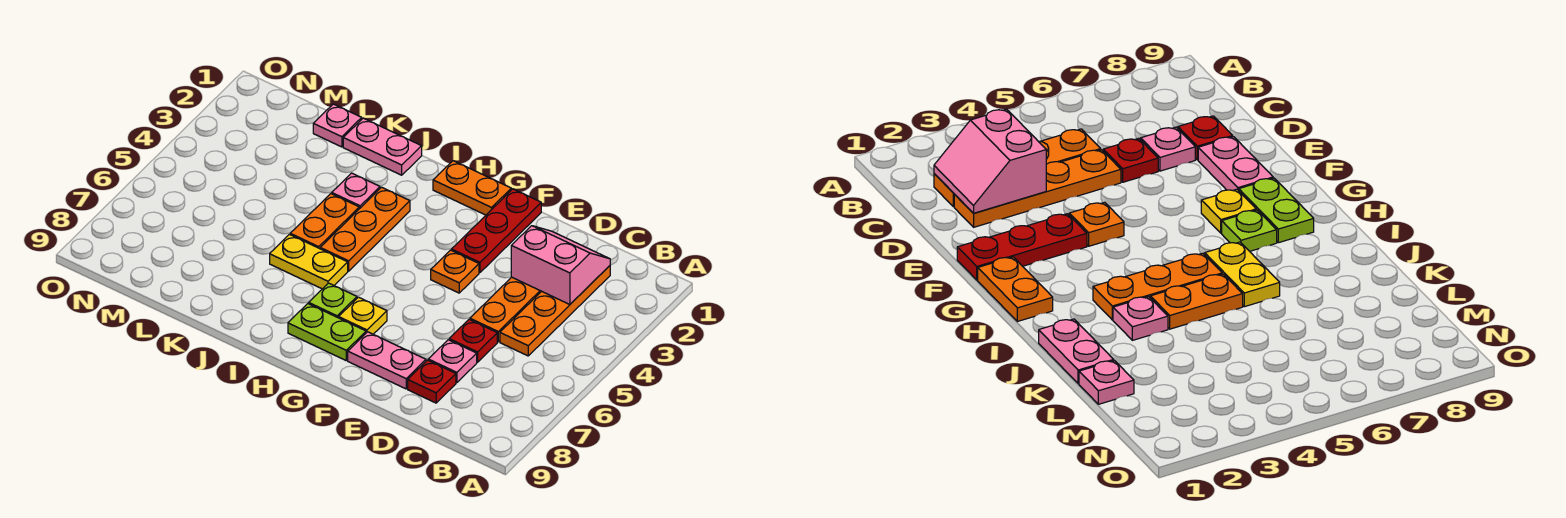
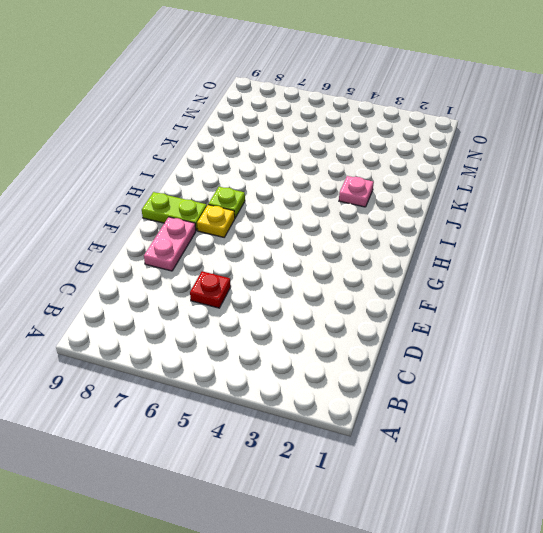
lime 1x2 plate [142,192,207,230] -> lime 1x2 plate turned to [288,304,366,360]
none -> orange 1x4 plate [500,266,610,356]
none -> orange 1x4 plate [470,277,541,342]
none -> pink 1x1 plate [428,340,477,383]

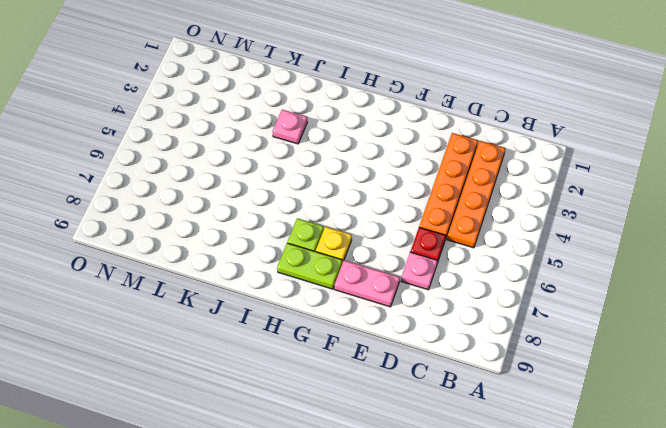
none -> red 1x1 plate [408,360,456,403]
none -> red 1x3 plate [452,189,541,273]
none -> orange 1x1 plate [431,250,479,293]

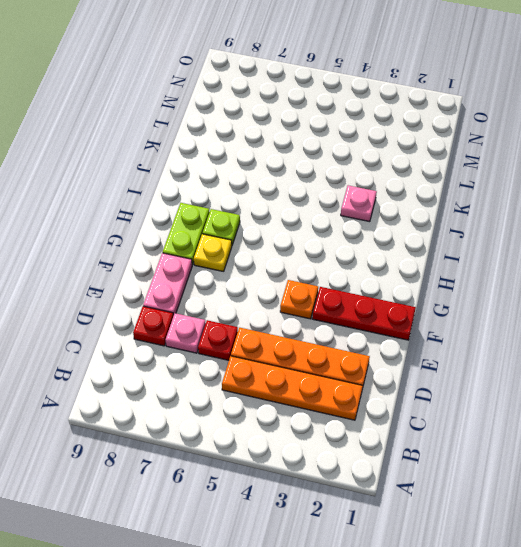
none -> orange 1x2 plate [433,161,511,215]
none -> orange 1x3 plate [320,187,410,271]
none -> yellow 1x2 plate [270,234,348,289]

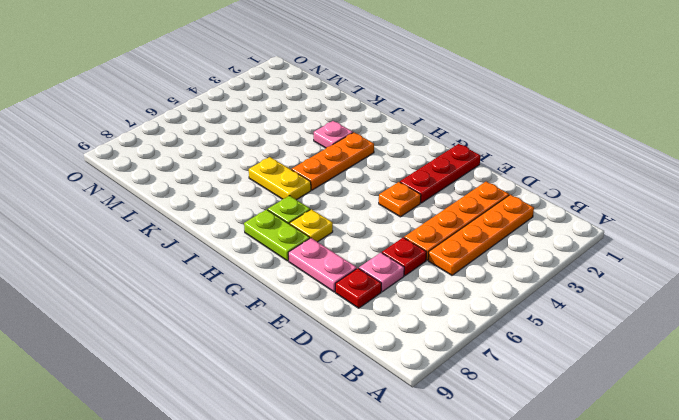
none -> orange 1x2 plate [433,161,511,215]
none -> pink 1x2 plate [343,118,422,175]
none -> orange 1x2 plate [290,194,359,249]

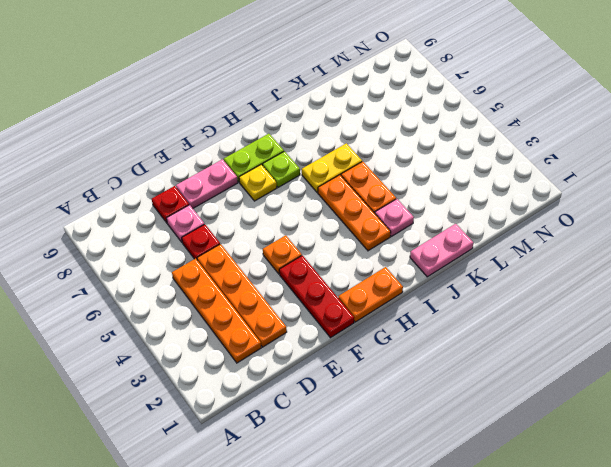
none -> pink 1x1 plate [313,104,362,147]
none -> pink 2x2 slope [511,226,610,305]

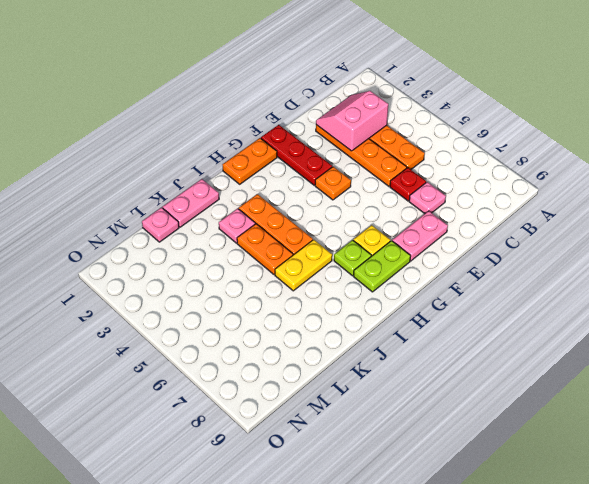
none -> red 1x1 plate [408,360,456,403]

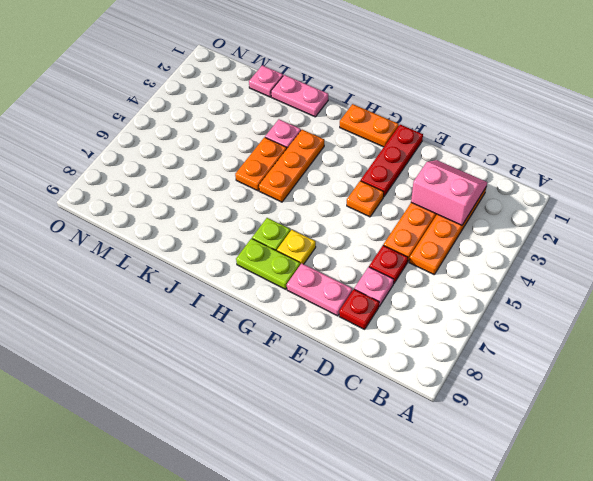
none -> yellow 1x2 plate [270,234,348,289]

